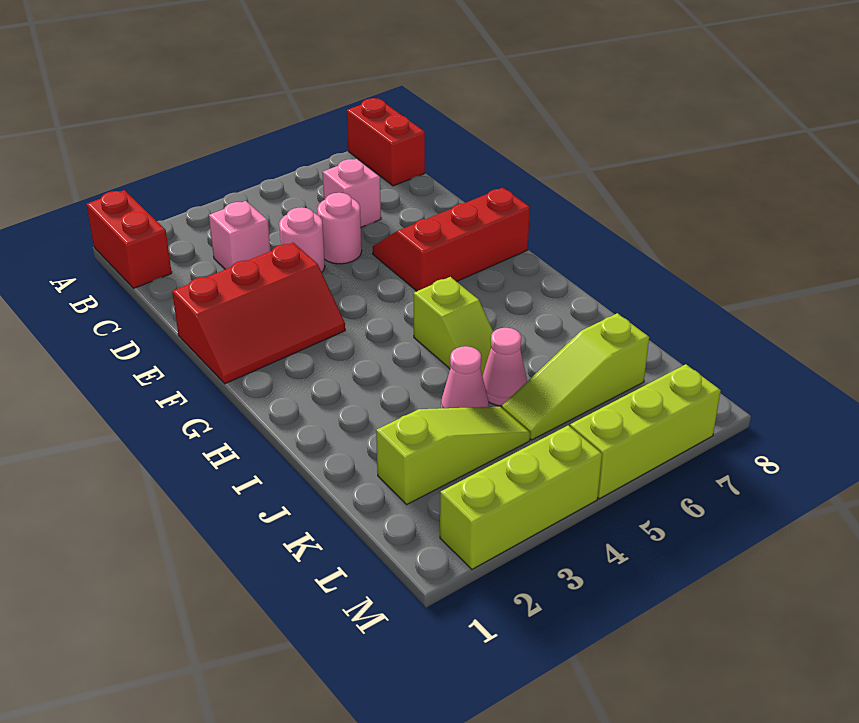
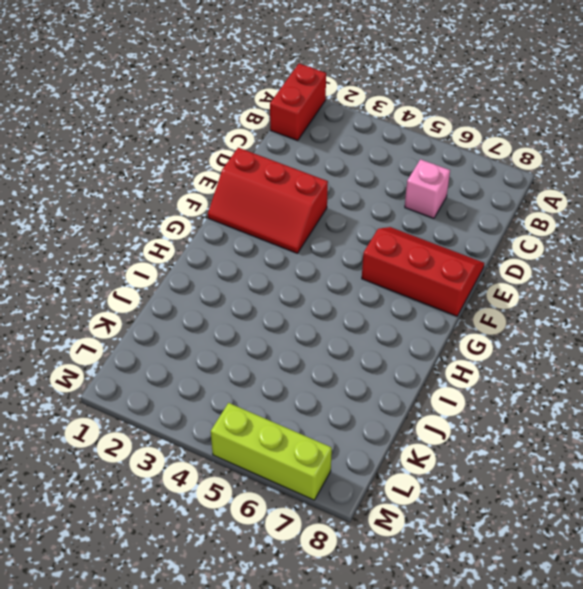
none -> red 1x2 brick [347,98,425,186]
none -> pink 1x1 brick [209,201,271,270]
none -> pink 1x1 round brick [279,207,325,272]

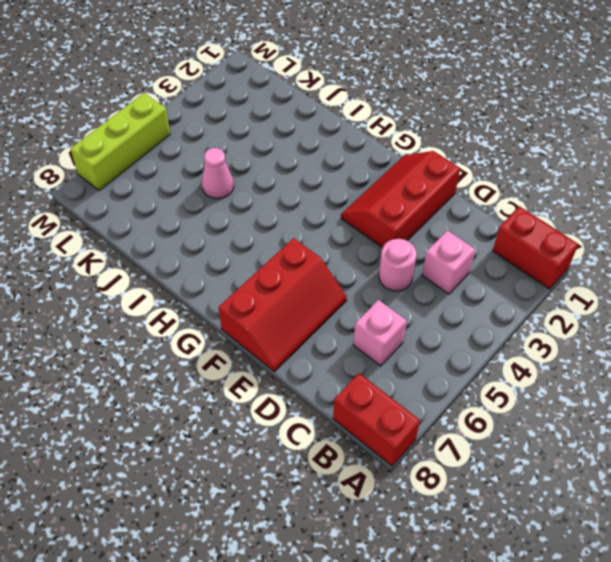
none -> pink 1x1 round brick [317,193,362,264]
none -> lime 1x2 slope [413,277,493,376]
none -> pink 1x1 cone [441,346,489,408]

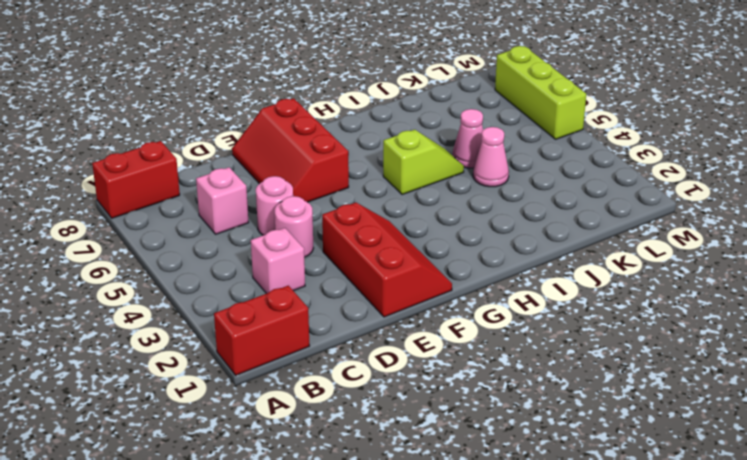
none -> lime 1x3 slope [376,407,530,504]
none -> lime 1x3 slope [502,313,649,440]
none -> lime 1x3 brick [440,426,602,569]

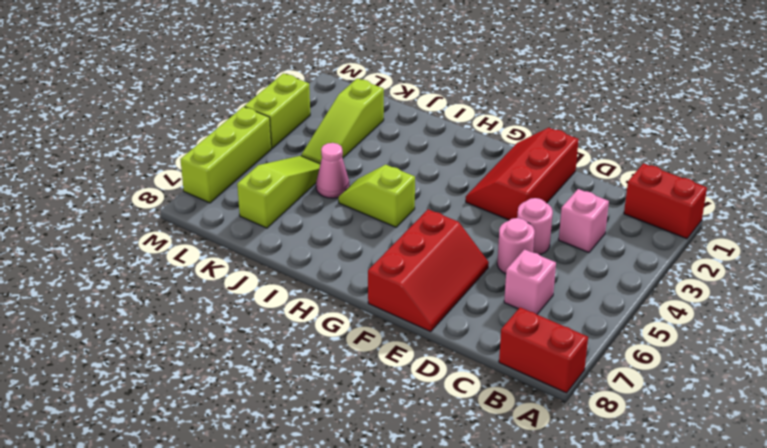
lime 1x2 brick [244,73,310,148] -> lime 1x3 brick [440,426,602,569]
none -> pink 1x1 cone [441,346,489,408]

